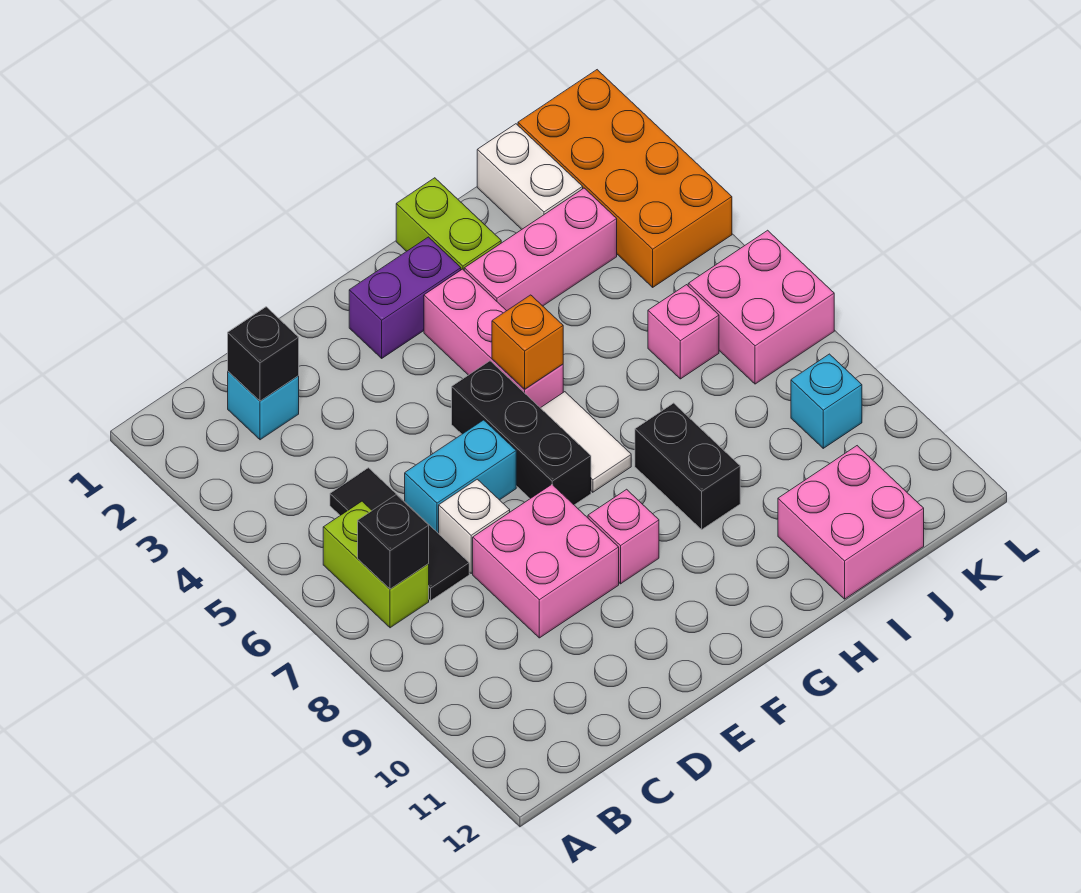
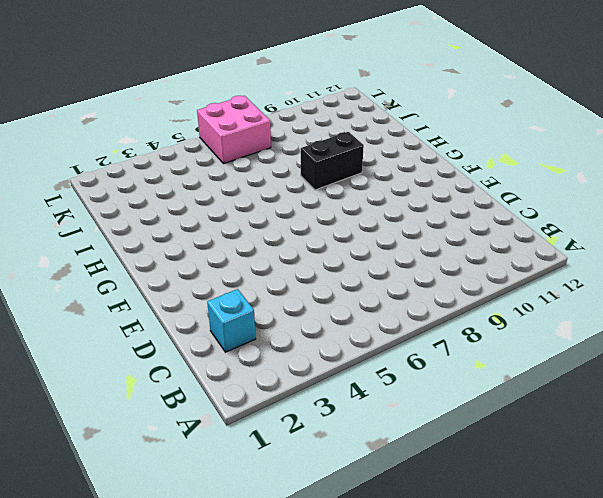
none -> lime 1x2 brick [323,501,429,628]
none -> black 1x3 tile [330,468,469,600]
none -> cyan 1x2 brick [405,420,516,534]

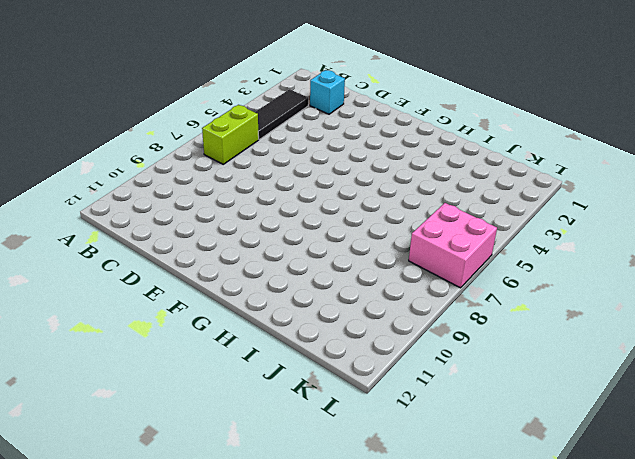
black 1x3 tile [255,89,308,139] -> black 1x3 tile moved to [330,468,469,600]
none -> cyan 1x2 brick [405,420,516,534]
none -> white 1x1 brick [439,479,510,573]
none -> pink 2x2 brick [473,485,619,638]

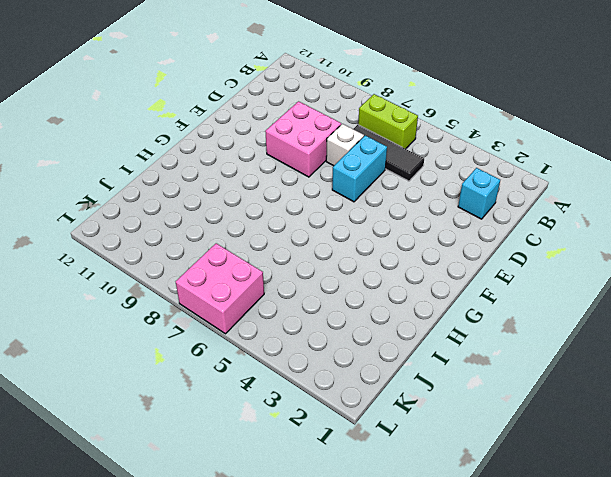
none -> purple 1x2 brick [349,237,461,358]
none -> black 1x3 brick [452,361,591,505]
none -> pink 1x1 brick [588,489,659,584]

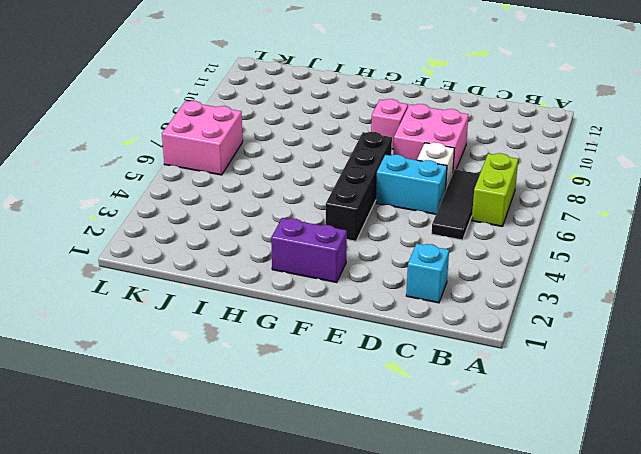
black 1x4 brick [326,132,392,241] -> black 1x3 brick [452,361,591,505]
none -> pink 1x3 brick [424,269,563,408]
none -> white 1x2 tile [541,392,631,492]
none -> lime 1x2 brick [396,178,501,270]

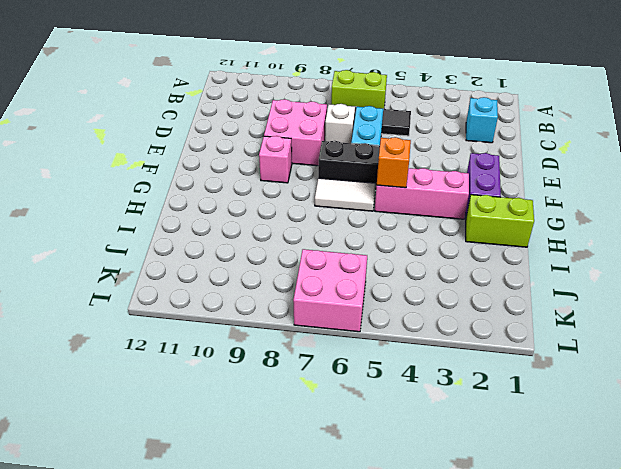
none -> pink 1x3 brick [464,188,617,311]
none -> black 1x2 brick [635,403,740,529]
none -> pink 2x2 brick [778,446,924,599]

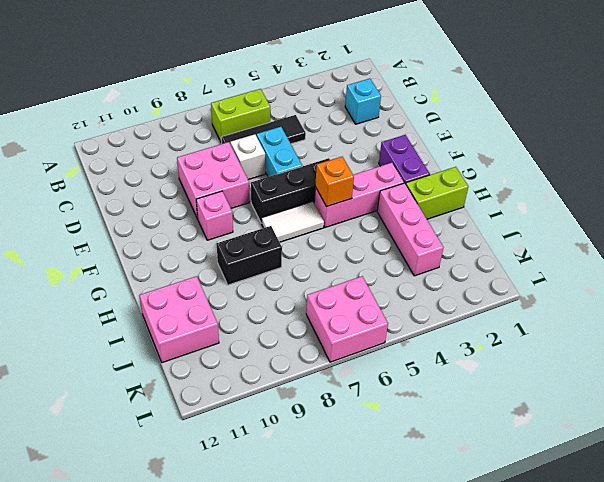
none -> white 1x2 brick [477,124,583,229]
none -> pink 1x1 brick [648,285,719,379]
none -> orange 2x4 brick [518,70,732,287]

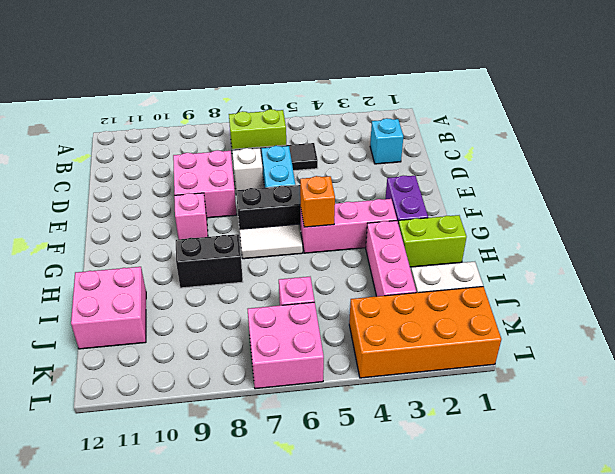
none -> cyan 1x1 brick [791,354,862,448]
none -> black 1x1 brick [358,495,429,589]
none -> black 1x1 brick [228,307,299,401]

